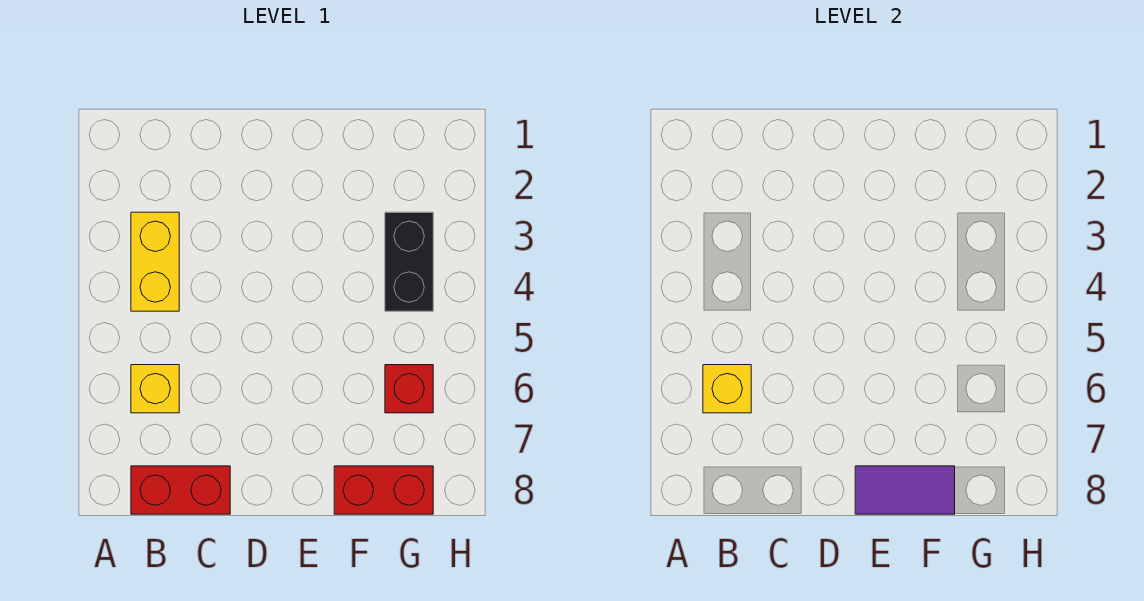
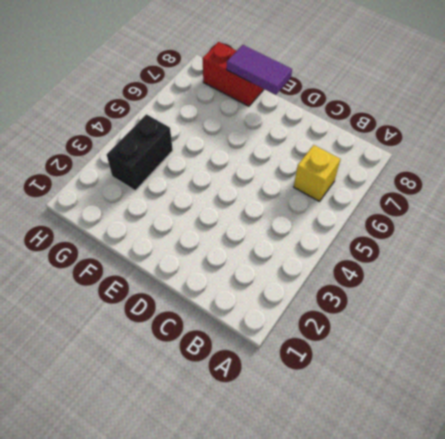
none -> yellow 1x2 brick [131,212,179,311]
none -> red 1x2 brick [131,466,230,514]

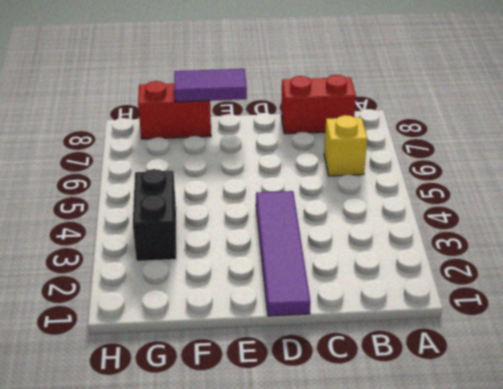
purple 1x4 tile [256,191,311,316] -> none
none -> yellow 1x2 brick [131,212,179,311]
none -> red 1x1 brick [385,365,433,413]

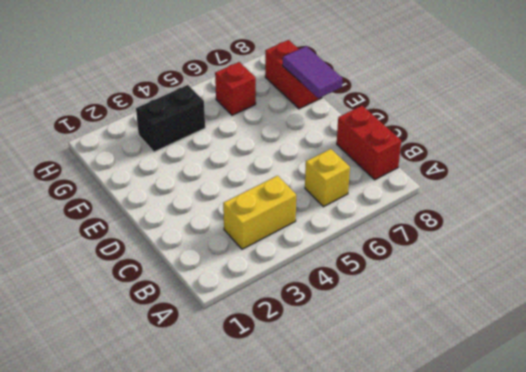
none -> yellow 1x1 brick [703,365,751,413]

